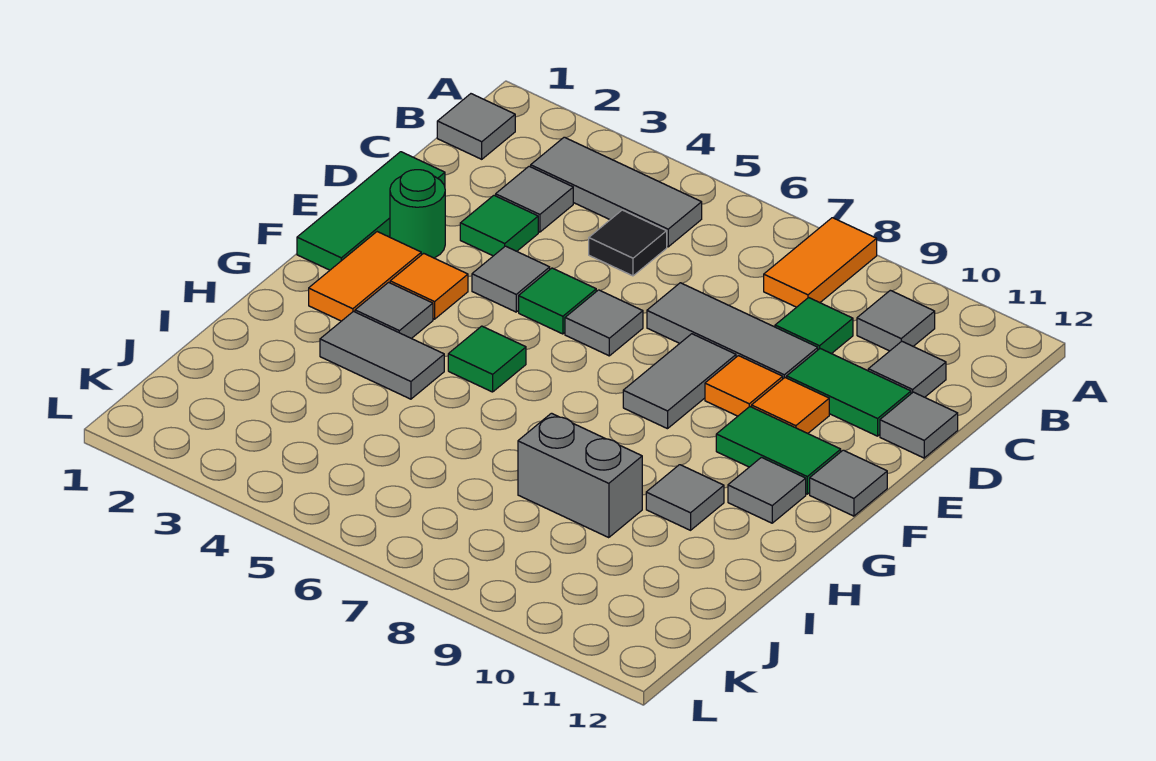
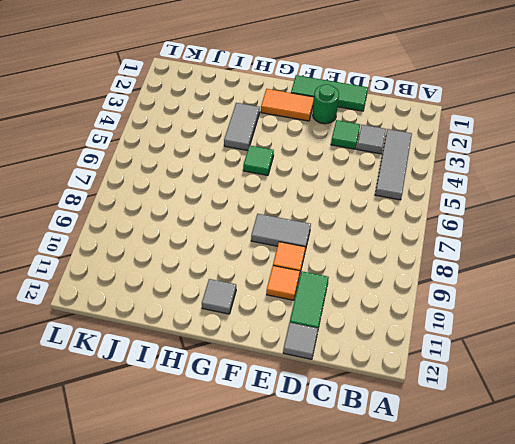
none -> orange 1x2 tile [764,218,877,307]
none -> grey 1x1 tile [437,94,515,159]
none -> grey 1x1 tile [857,290,935,351]
none -> black 1x1 tile [589,210,667,276]

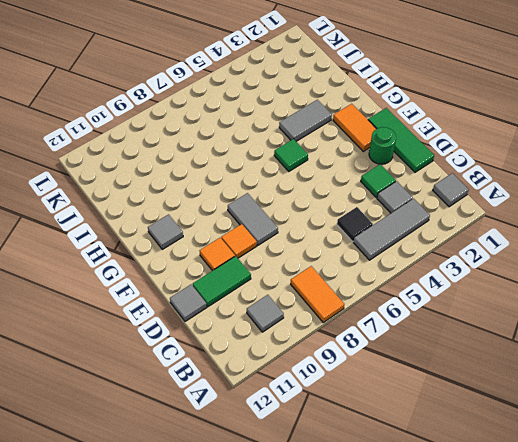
none -> green 1x1 tile [775,298,853,354]
none -> grey 1x1 tile [868,341,946,397]
none -> grey 1x3 tile [647,283,818,379]
none -> grey 1x1 tile [472,246,550,312]

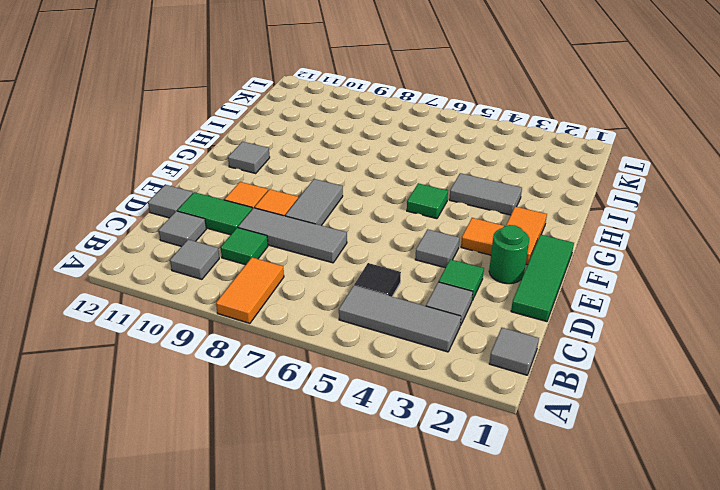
none -> green 1x1 tile [519,268,596,334]
none -> grey 1x1 tile [565,290,643,356]
none -> green 1x2 tile [716,407,841,494]
none -> grey 1x1 tile [810,450,887,516]

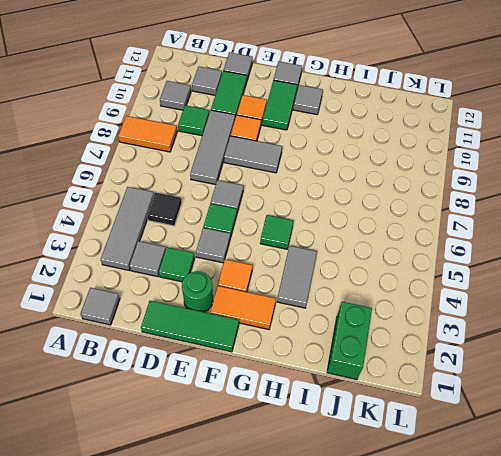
green 1x2 brick [327,302,372,379] -> none
none -> grey 1x1 tile [355,282,433,339]
none -> grey 1x1 tile [646,465,724,530]
none -> grey 1x2 brick [518,413,642,538]

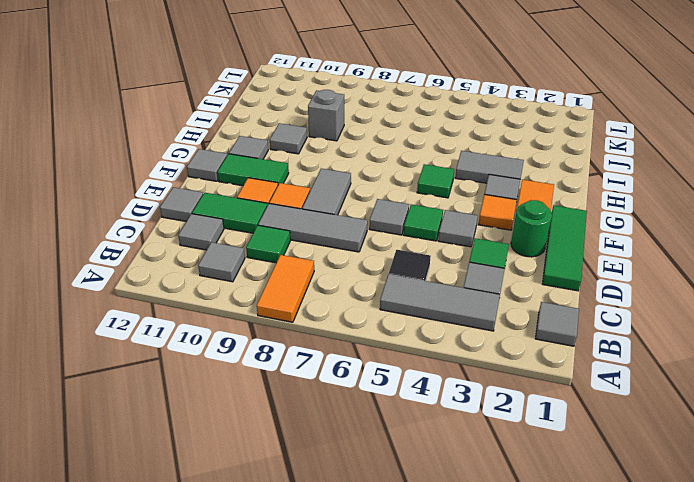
grey 1x1 brick [308,90,344,141] -> grey 1x2 brick [518,413,642,538]

